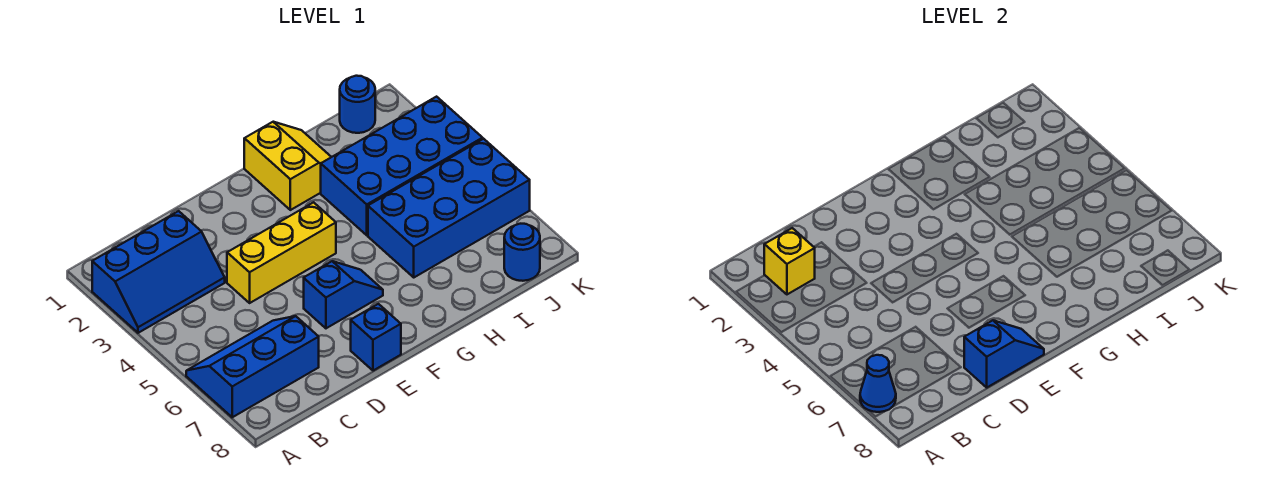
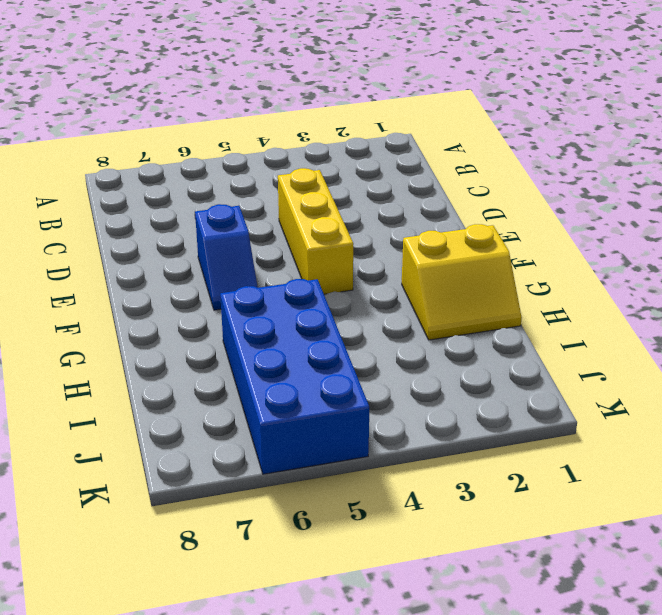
none -> blue 2x3 slope [92,211,225,333]
none -> blue 2x3 slope [186,316,319,417]
none -> blue 1x1 brick [351,304,401,371]

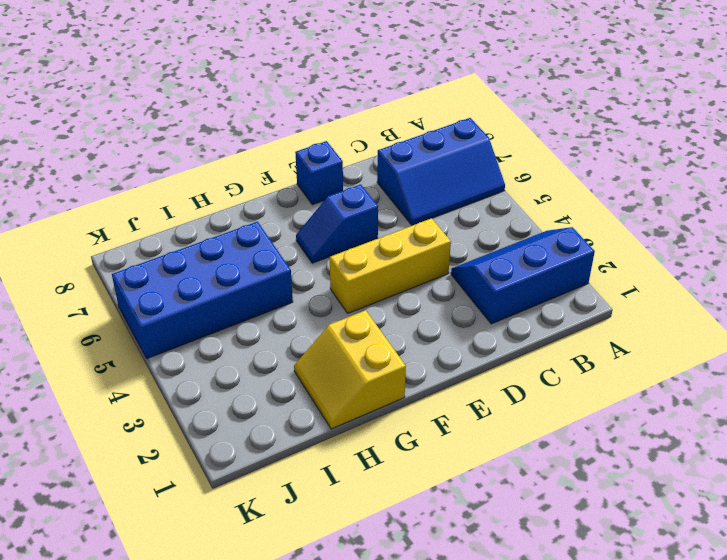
none -> blue 2x4 brick [321,97,483,235]
none -> blue 1x1 round brick [340,76,375,133]
none -> blue 1x1 round brick [504,224,540,281]

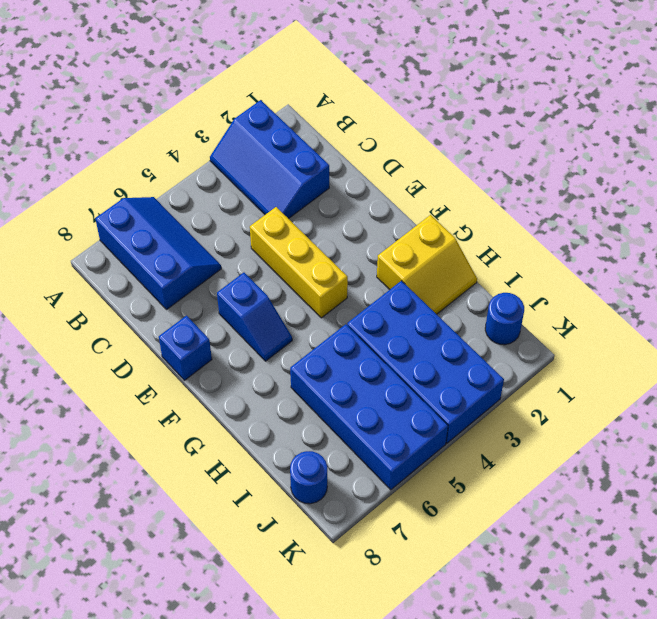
none -> blue 1x1 cone [860,355,896,412]
none -> yellow 1x1 brick [764,228,815,294]
none -> blue 1x2 slope [964,320,1044,387]

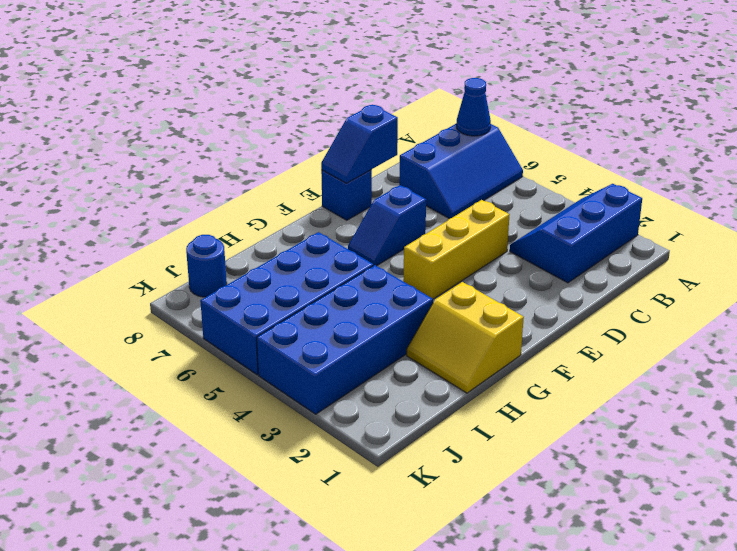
none -> blue 1x1 round brick [340,76,375,133]
none -> yellow 1x1 brick [764,228,815,294]

